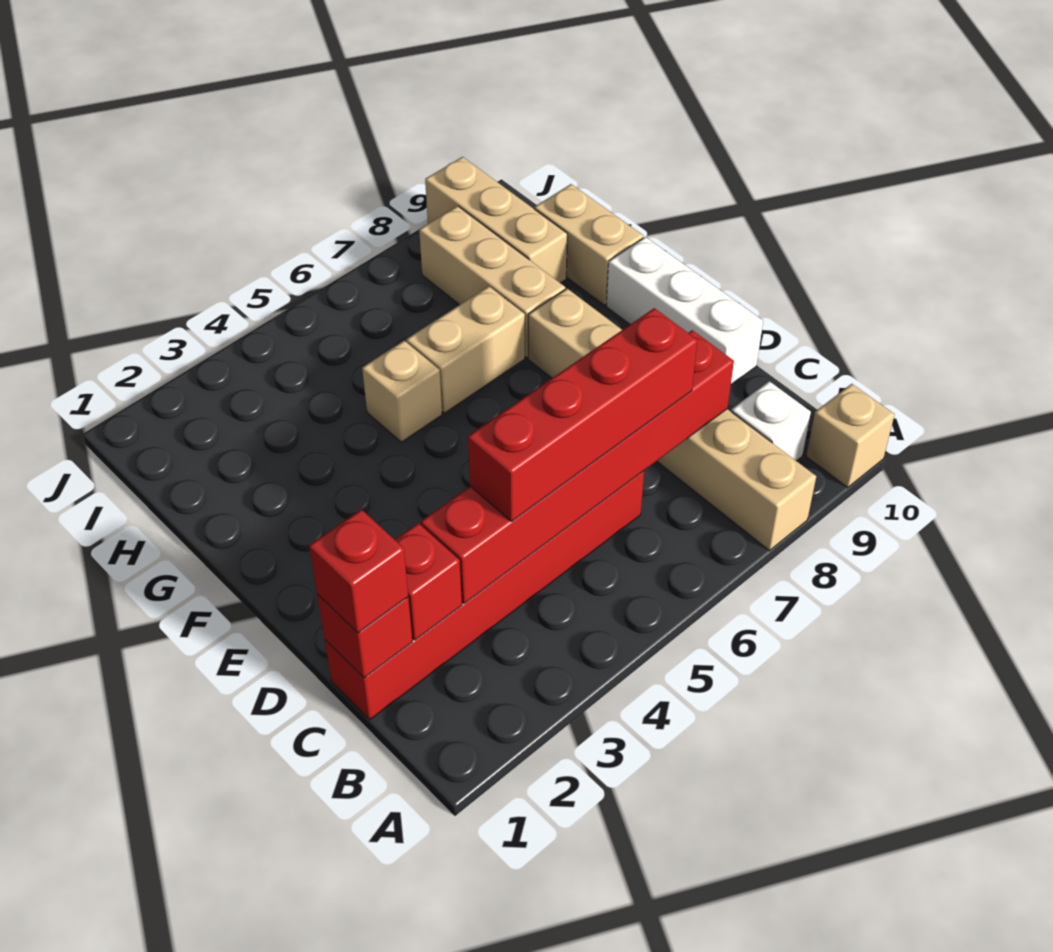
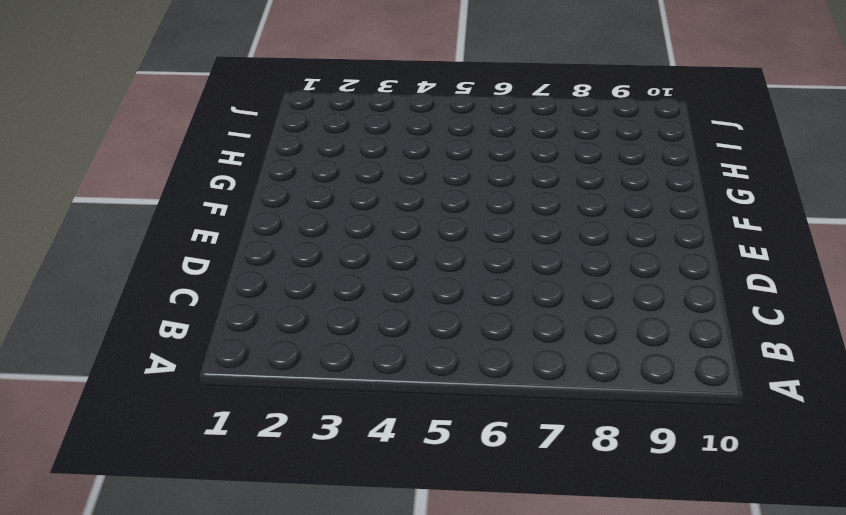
none -> tan 1x6 brick [528,289,816,551]
none -> tan 1x1 brick [806,384,895,488]
none -> white 1x1 brick [731,381,811,461]

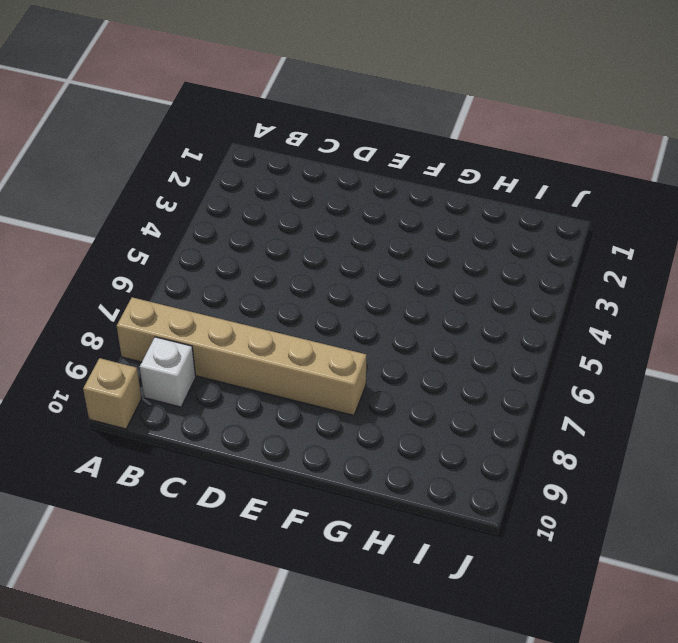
none -> red 1x6 brick [325,471,644,720]
none -> white 1x3 brick [606,237,763,385]
none -> tan 1x1 brick [362,341,442,442]

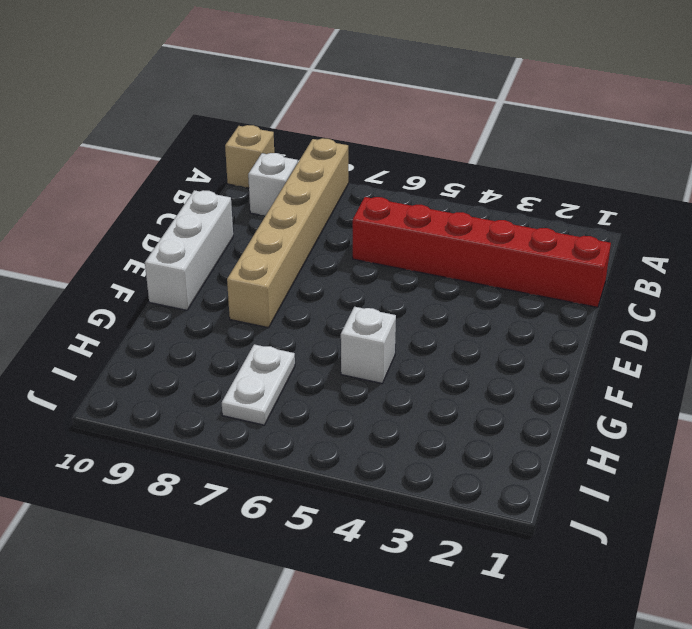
white 1x1 brick [341,307,396,383] -> tan 1x1 brick [362,341,442,442]
white 1x2 plate [222,344,295,425] -> none
none -> tan 1x2 brick [406,286,525,413]
none -> tan 1x3 brick [419,206,565,358]
none -> tan 1x2 brick [534,184,643,305]

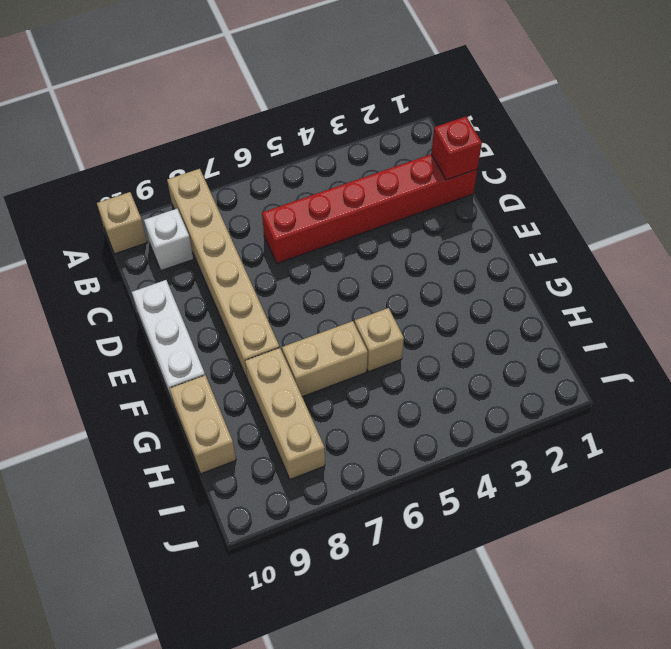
none -> tan 1x3 brick [425,157,567,283]
none -> red 1x1 brick [395,523,462,640]
none -> red 1x6 brick [421,330,734,603]

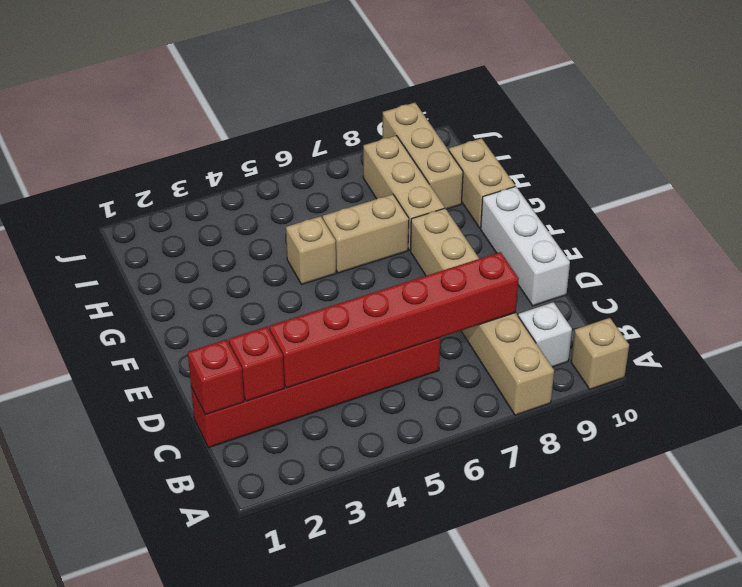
none -> red 1x1 brick [309,509,408,633]
none -> red 1x4 brick [468,308,698,522]

